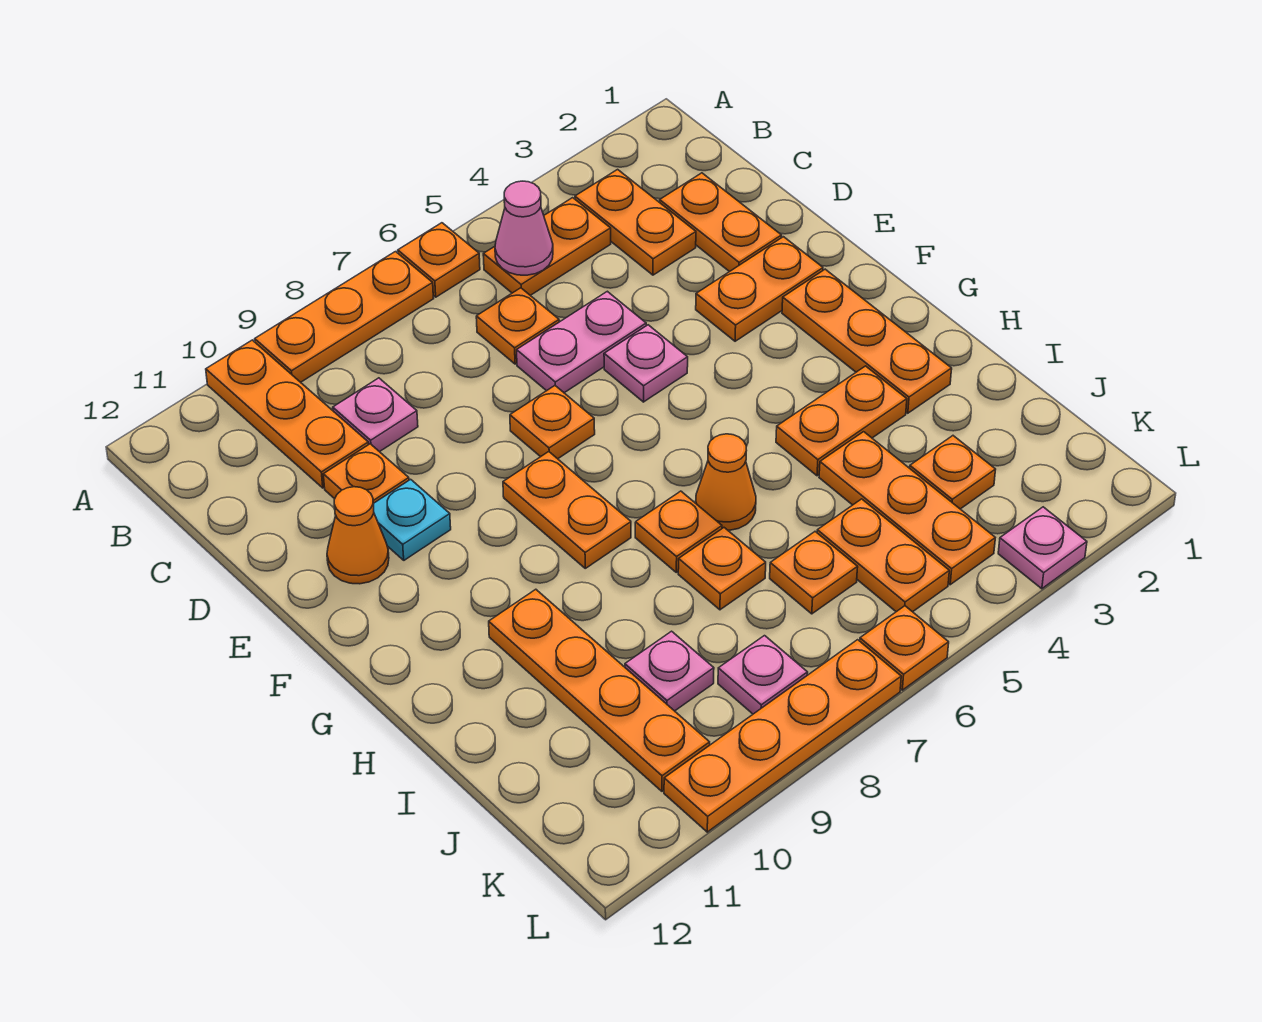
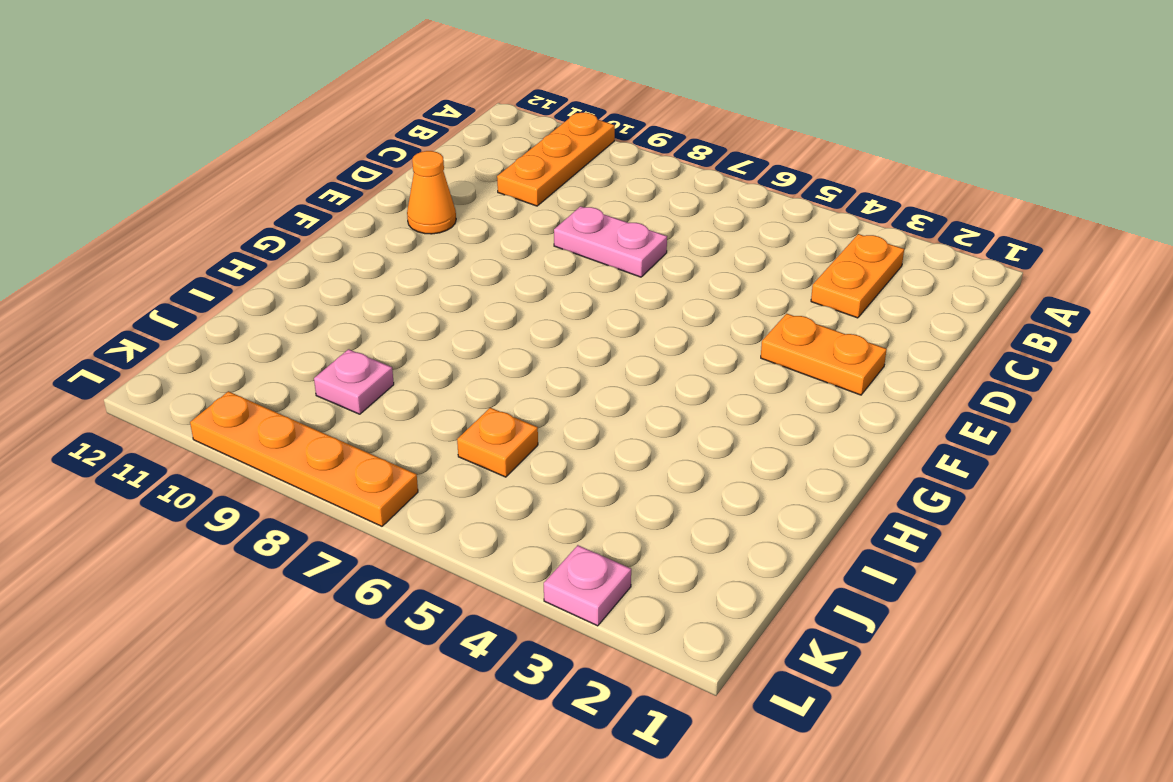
pink 1x2 plate [554,206,667,277] -> pink 1x2 plate moved to [517,291,646,393]
none -> orange 1x1 plate [398,223,480,297]
none -> orange 1x3 plate [255,252,433,382]
none -> orange 1x2 plate [483,198,611,295]
none -> orange 1x2 plate [660,173,782,272]

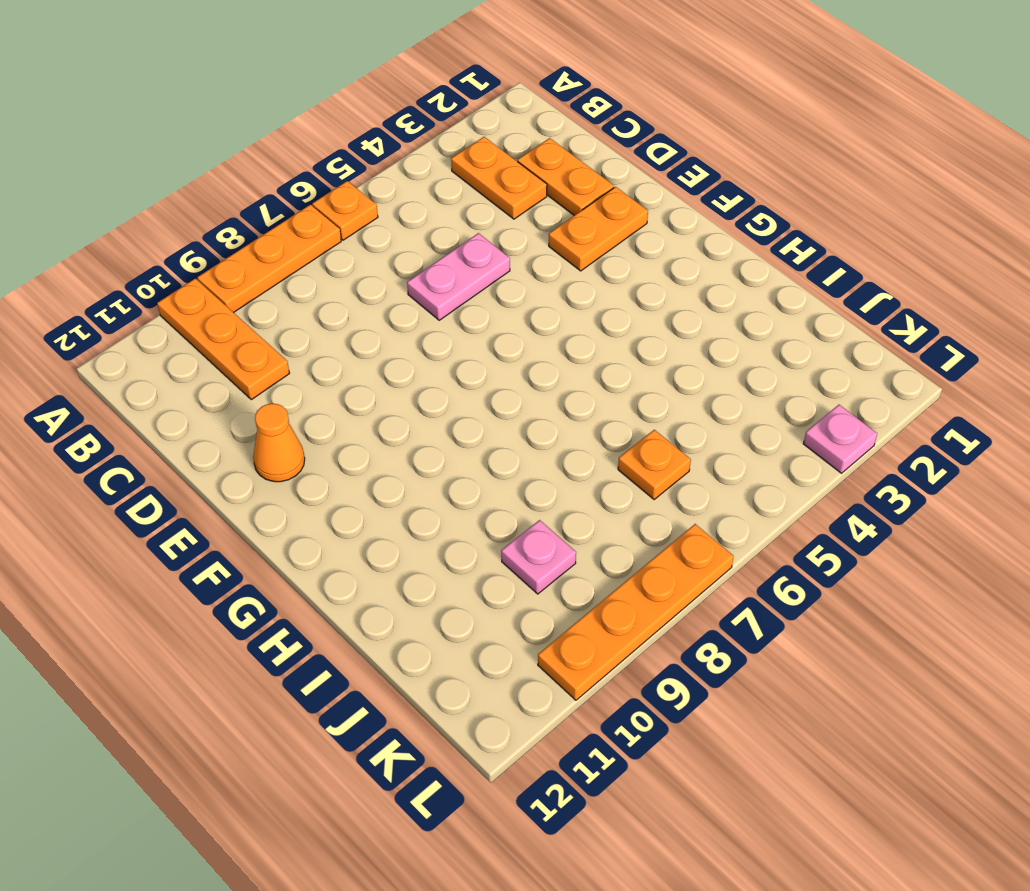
none -> orange 1x2 plate [483,198,611,295]
none -> orange 1x1 plate [476,288,559,364]
none -> pink 1x1 plate [333,378,418,452]
none -> orange 1x1 plate [323,444,409,503]

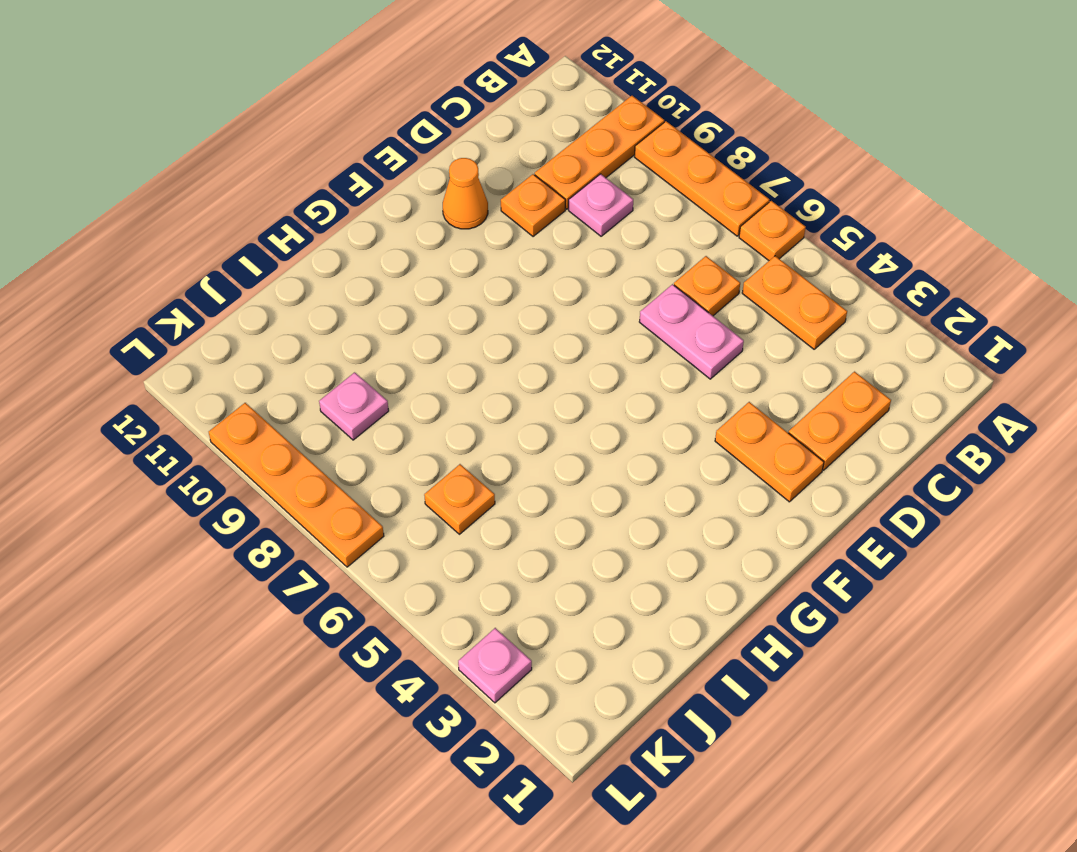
none -> orange 1x2 plate [575,169,696,275]
none -> pink 1x1 plate [604,325,688,402]
none -> orange 1x1 plate [510,386,595,459]
none -> cyan 1x1 plate [374,479,451,560]

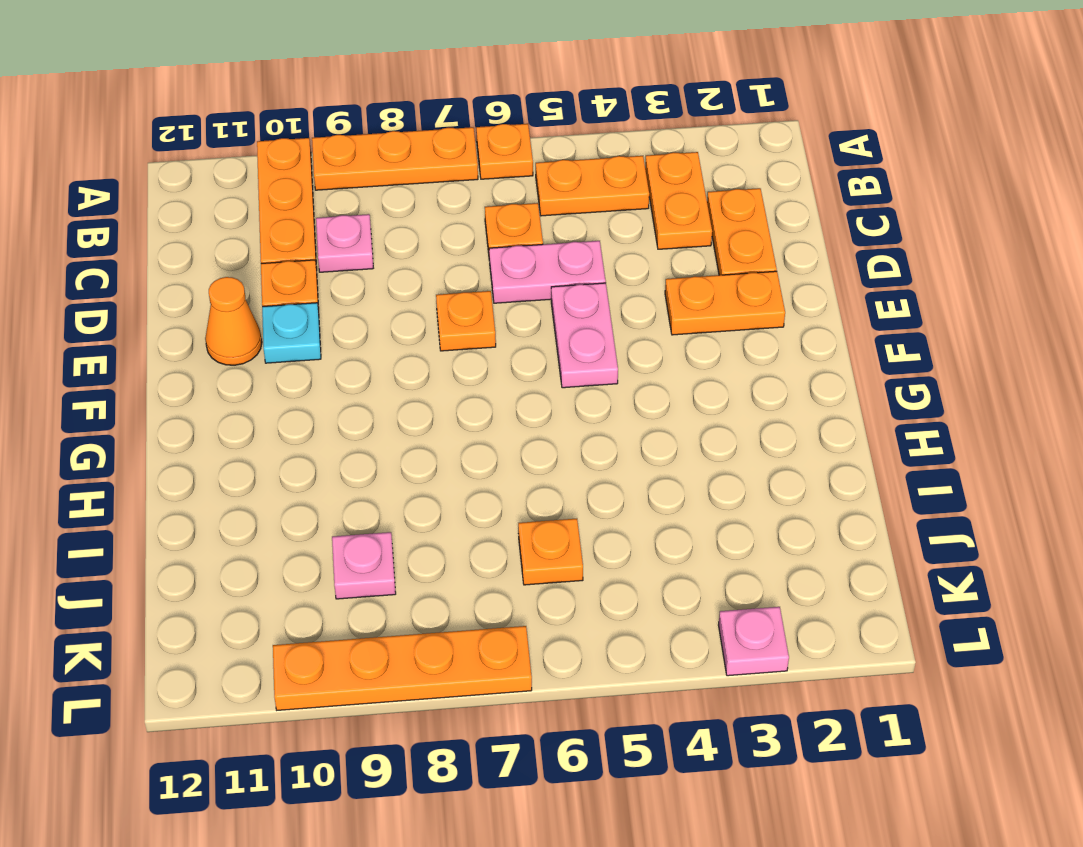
pink 1x2 plate [551,283,618,388] -> pink 1x1 plate [604,325,688,402]
none -> orange 1x3 plate [782,269,952,413]
none -> orange 1x2 plate [503,452,631,568]
none -> orange 1x2 plate [776,366,907,476]
none -> orange 1x1 cone [696,434,756,530]

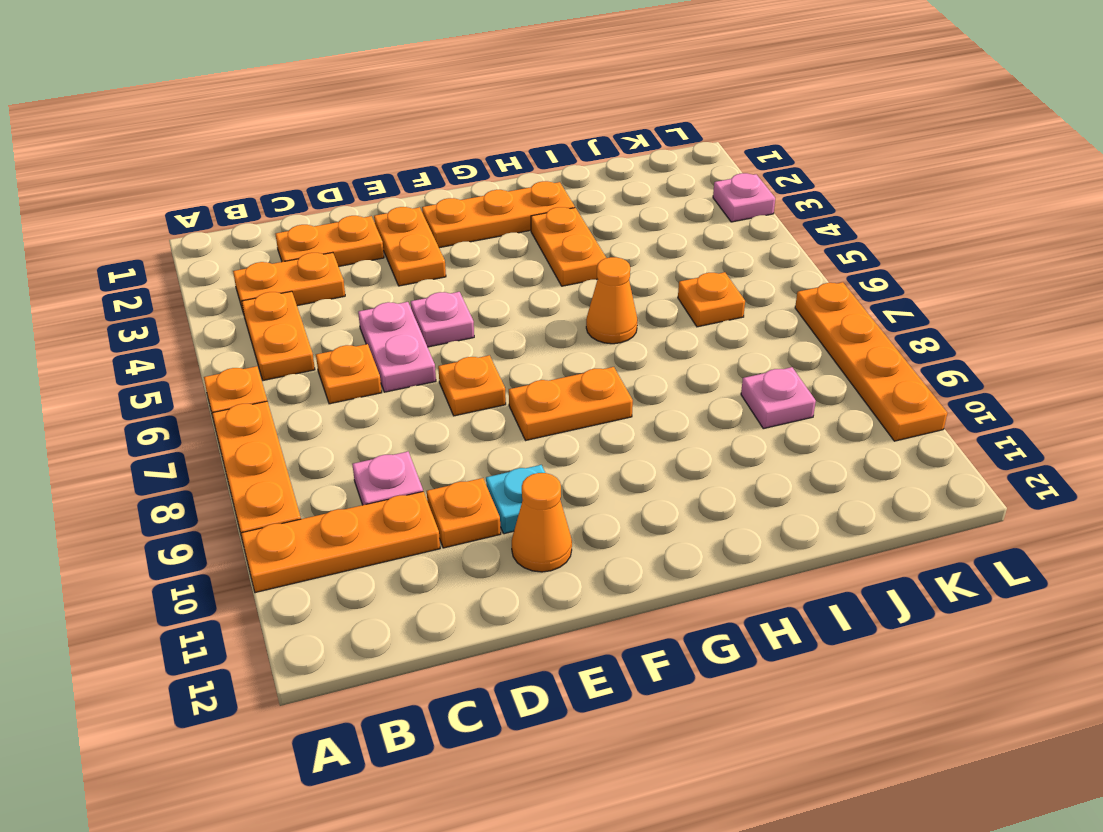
none -> orange 1x1 plate [635,491,722,572]
none -> orange 1x4 plate [489,589,710,791]
none -> orange 1x3 plate [819,432,995,585]
none -> orange 1x1 plate [678,528,766,610]

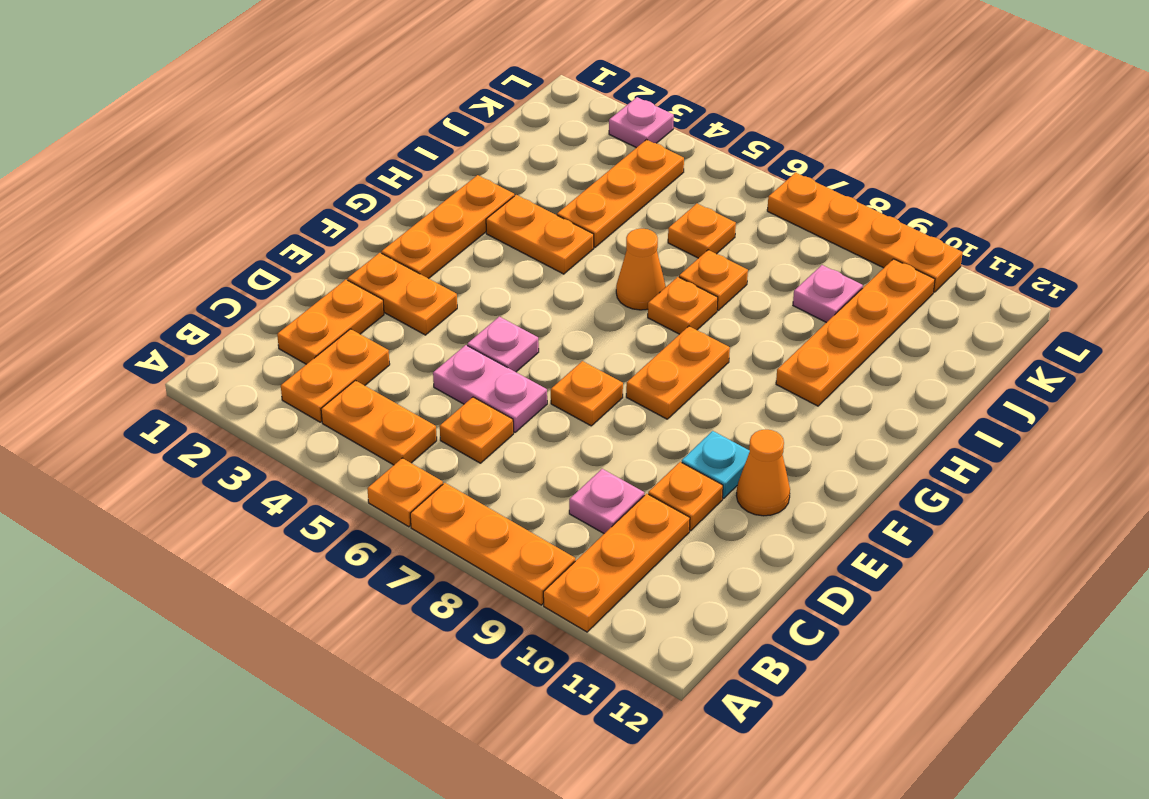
none -> orange 1x1 plate [910,436,996,509]
none -> orange 1x2 plate [817,499,949,612]
none -> pink 1x1 plate [718,636,808,714]
none -> orange 1x1 plate [860,606,949,690]

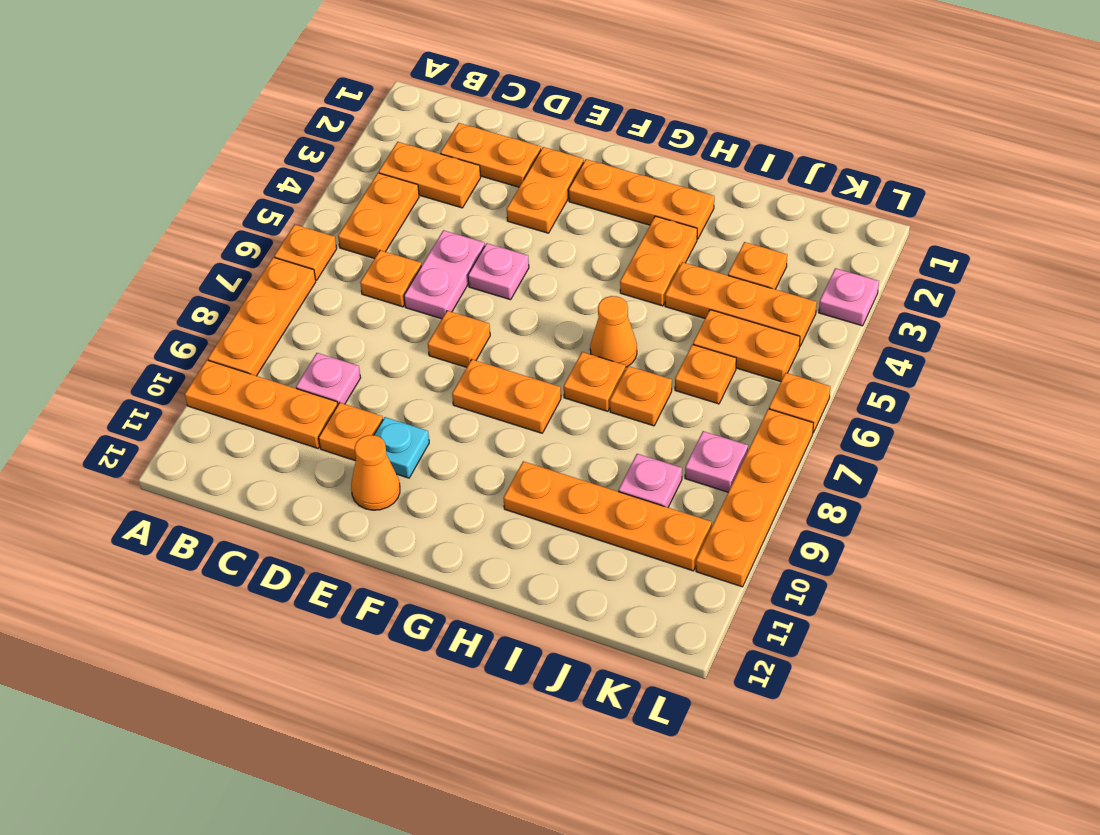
none -> pink 1x1 cone [495,181,553,275]

